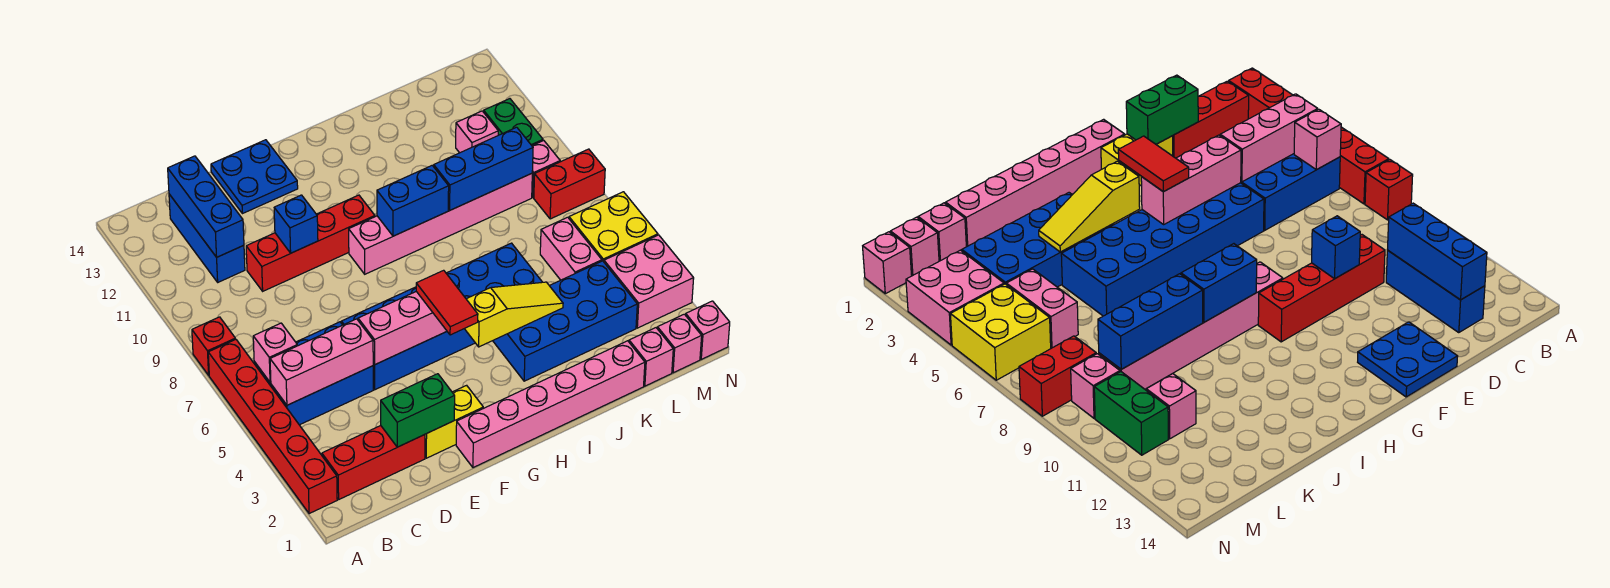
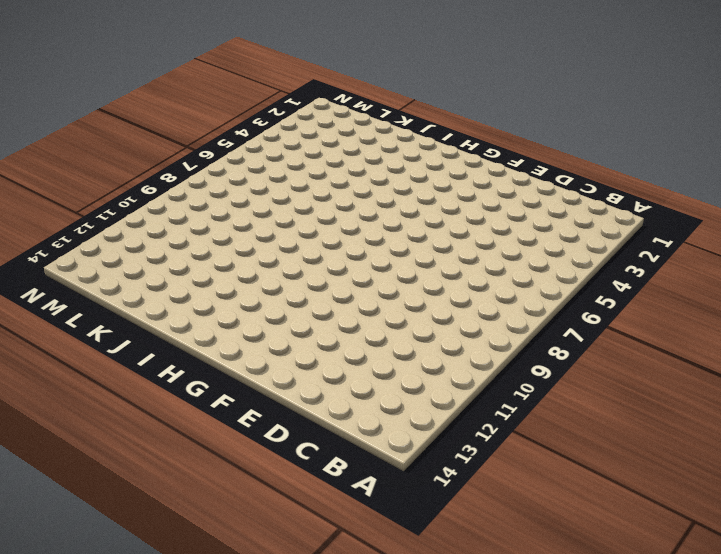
none -> red 1x6 brick [208,339,337,514]
none -> red 1x1 brick [192,317,235,375]
none -> red 1x3 brick [322,426,425,499]
none -> blue 2x3 brick [254,322,373,425]

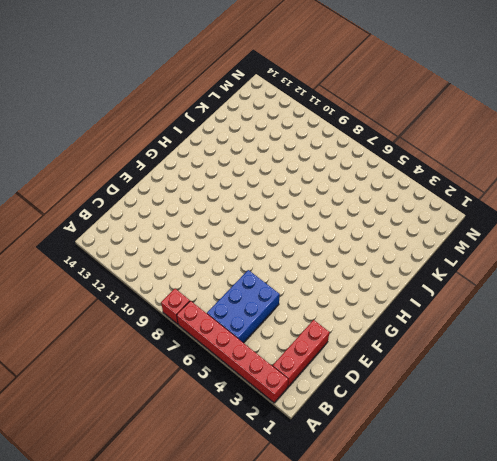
none -> blue 1x3 brick [169,194,245,282]
none -> red 1x4 brick [246,195,375,291]
none -> yellow 1x2 brick [425,385,483,458]
none -> blue 2x6 brick [341,243,542,390]

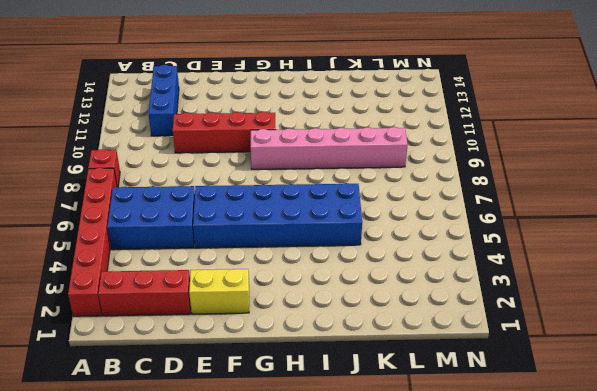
none -> blue 2x2 plate [211,140,298,214]
none -> pink 1x6 brick [456,341,645,468]
none -> blue 2x4 brick [493,261,637,381]
none -> pink 1x1 brick [629,328,673,386]

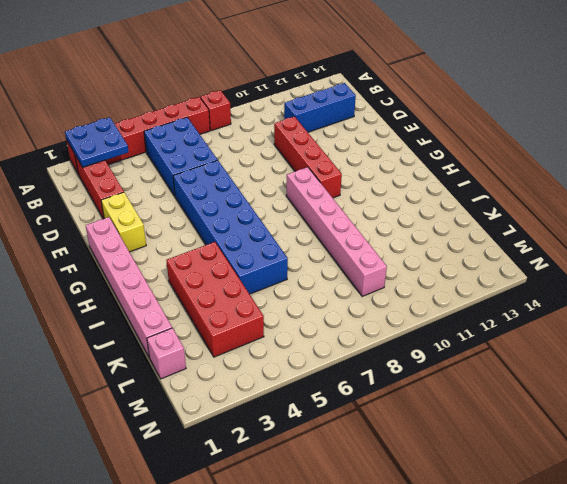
blue 2x2 plate [65,117,129,167] -> blue 2x2 plate moved to [211,140,298,214]
red 2x4 brick [166,242,264,357] -> blue 2x4 brick [493,261,637,381]
none -> pink 1x2 brick [540,217,602,280]
none -> pink 1x1 brick [456,111,498,153]
none -> pink 1x1 brick [657,314,702,373]
none -> pink 2x2 brick [604,235,694,328]

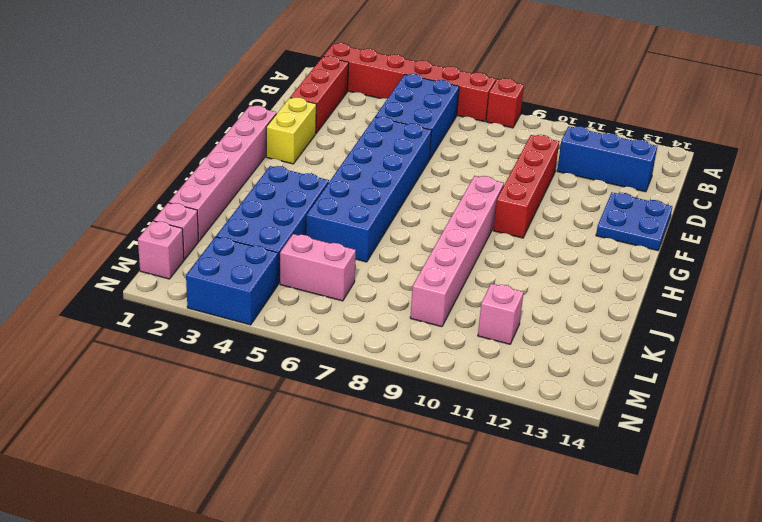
blue 2x2 brick [186,237,278,325] -> pink 2x2 brick [604,235,694,328]
none -> yellow 2x2 brick [569,192,658,262]
none -> red 1x2 brick [534,149,605,219]
none -> pink 1x1 brick [532,141,560,198]
none -> green 1x2 brick [484,99,543,146]

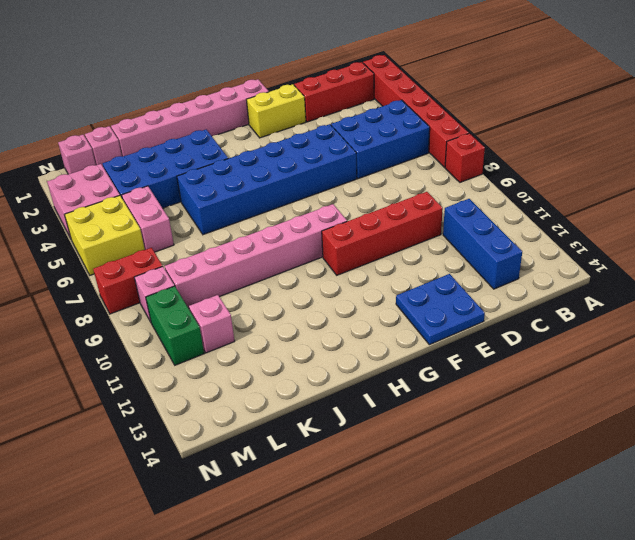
none -> pink 1x1 brick [686,301,730,359]
none -> pink 1x3 brick [270,319,373,405]
none -> pink 1x1 brick [253,323,297,382]
none -> blue 1x3 brick [168,156,244,257]

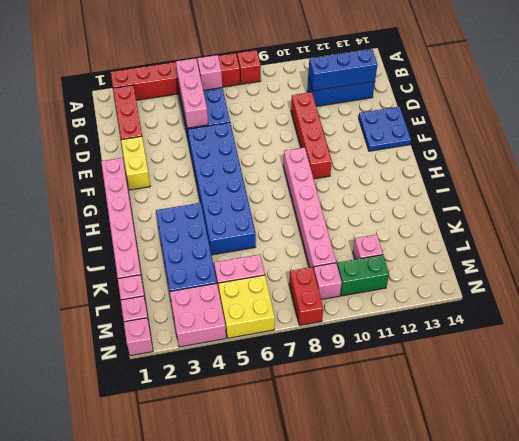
none -> green 1x2 brick [381,374,455,447]
none -> pink 1x3 brick [358,292,447,364]
none -> blue 1x1 brick [274,195,318,253]
none -> yellow 1x3 slope [464,282,563,347]

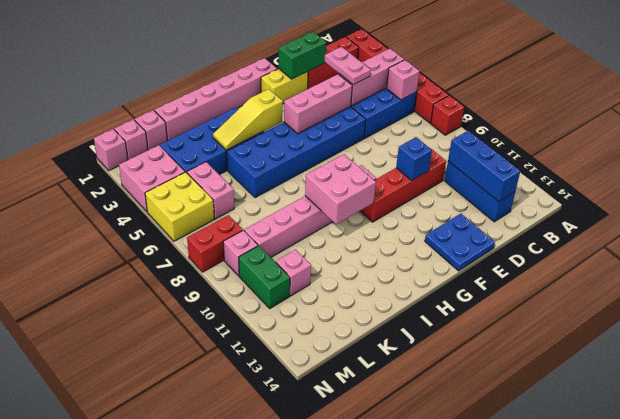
pink 1x2 plate [325,47,370,85] -> none
pink 2x2 brick [305,154,376,224] -> blue 1x2 brick [377,165,449,236]
none -> blue 1x3 brick [434,127,533,210]
none -> red 1x2 tile [416,270,478,335]

